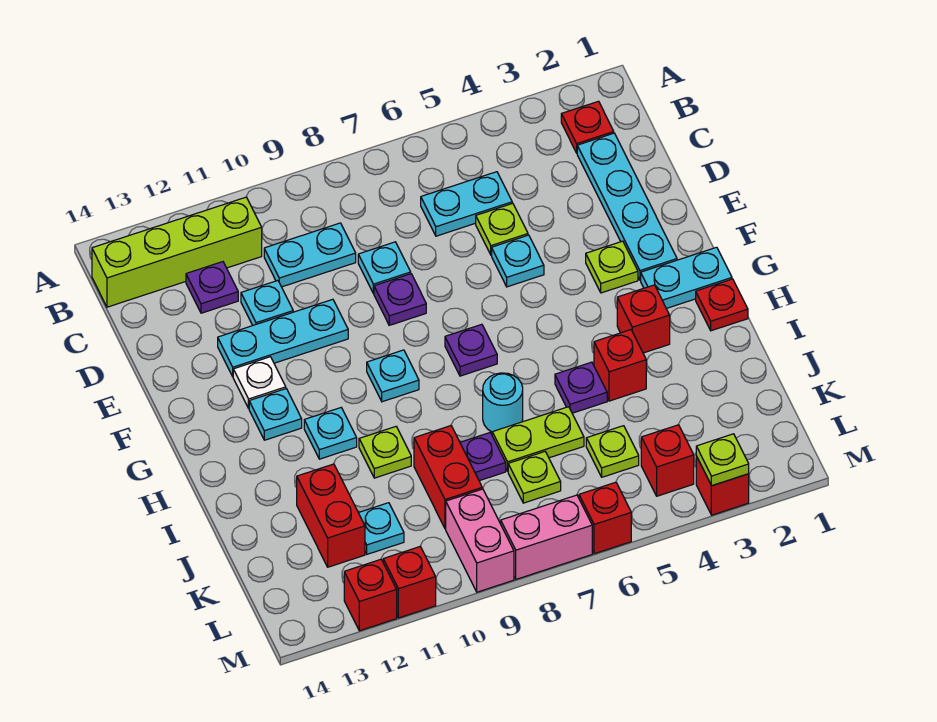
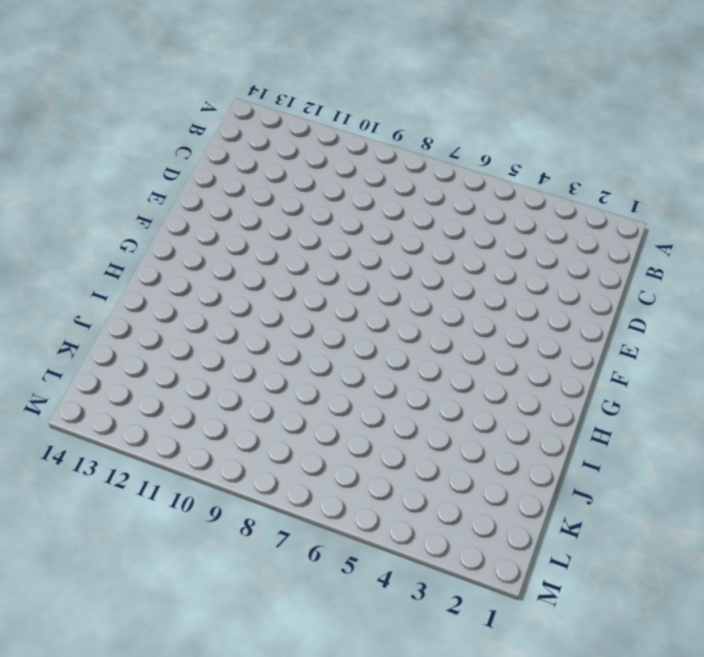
none -> red 1x1 plate [561,101,614,153]
none -> lime 1x4 brick [92,197,262,307]
none -> cyan 1x4 plate [577,133,677,280]
none -> cyan 1x2 plate [421,172,512,236]

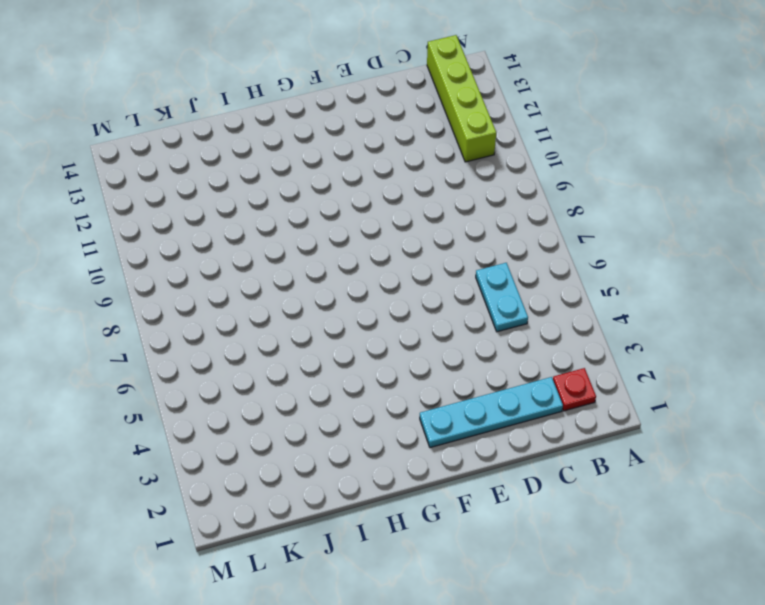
none -> cyan 1x2 plate [264,223,356,287]
none -> purple 1x1 plate [186,262,238,313]
none -> lime 1x1 plate [476,203,528,255]
none -> cyan 1x1 plate [358,242,411,294]

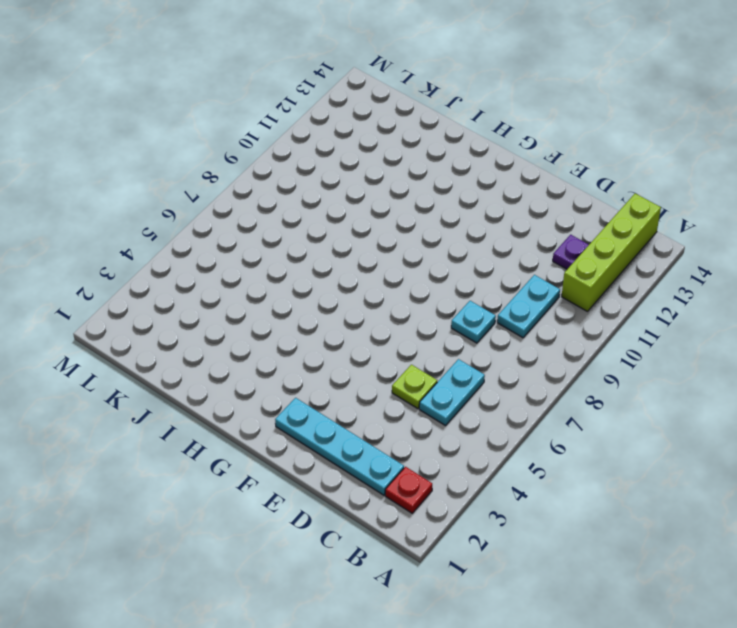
none -> cyan 1x1 plate [241,281,293,325]
none -> cyan 1x1 plate [492,235,544,287]
none -> purple 1x1 plate [374,274,426,325]
none -> cyan 1x3 plate [218,299,348,376]

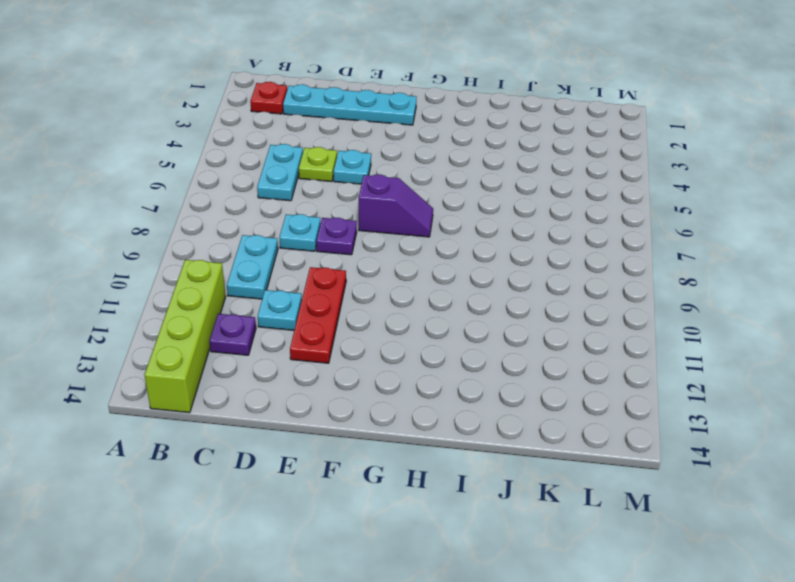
red 1x3 plate [290,267,346,363] -> cyan 1x3 plate [218,299,348,376]
purple 1x2 slope [359,174,433,237] -> purple 1x1 plate [445,324,497,376]
none -> lime 1x1 plate [586,241,638,293]
none -> white 1x1 plate [233,357,286,408]
none -> cyan 1x2 plate [641,247,732,308]
none -> cyan 1x1 plate [367,350,419,402]

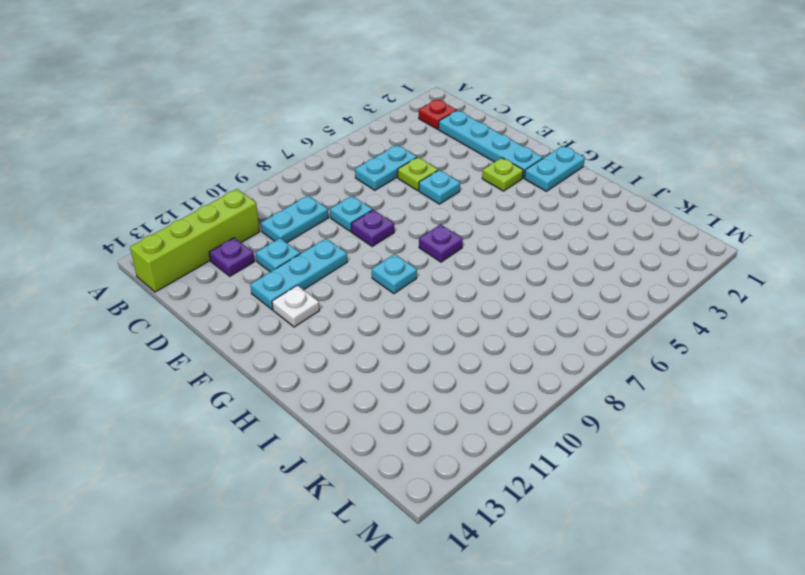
none -> cyan 1x1 plate [249,389,302,440]
none -> red 1x1 plate [696,279,748,331]
none -> red 1x1 brick [617,285,670,353]
none -> cyan 1x1 plate [304,408,357,459]

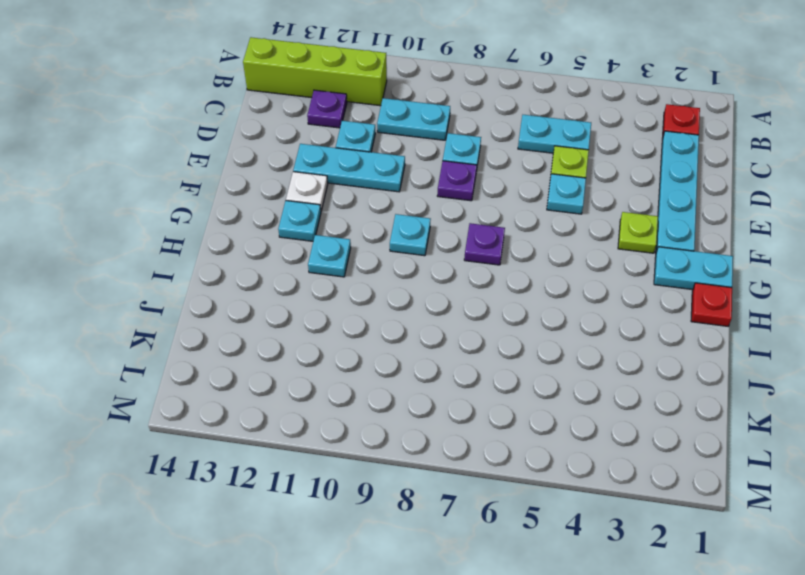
none -> red 1x1 brick [617,285,670,353]
none -> red 1x1 brick [594,330,646,401]
none -> purple 1x1 plate [555,362,607,413]
none -> cyan 1x1 round brick [483,373,523,432]

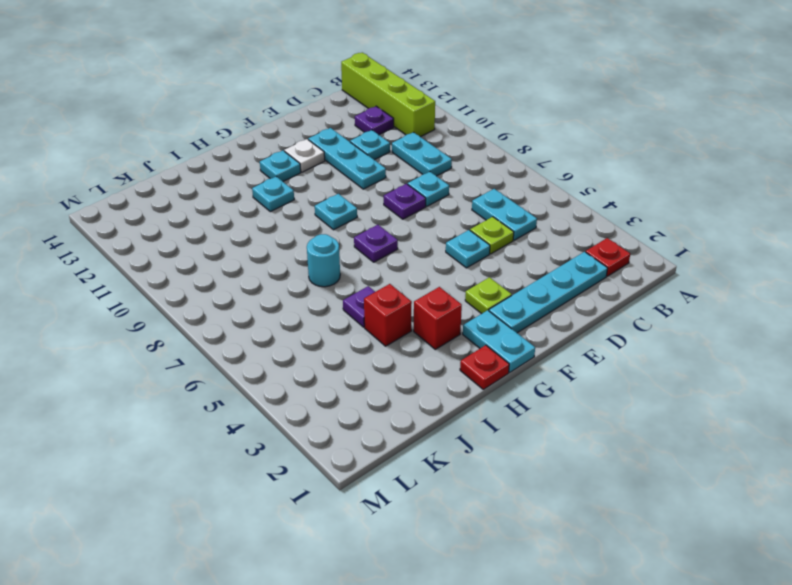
none -> lime 1x1 plate [359,427,411,478]
none -> lime 1x2 plate [492,407,584,471]
none -> purple 1x1 plate [460,433,506,481]
none -> red 1x2 brick [414,426,482,529]

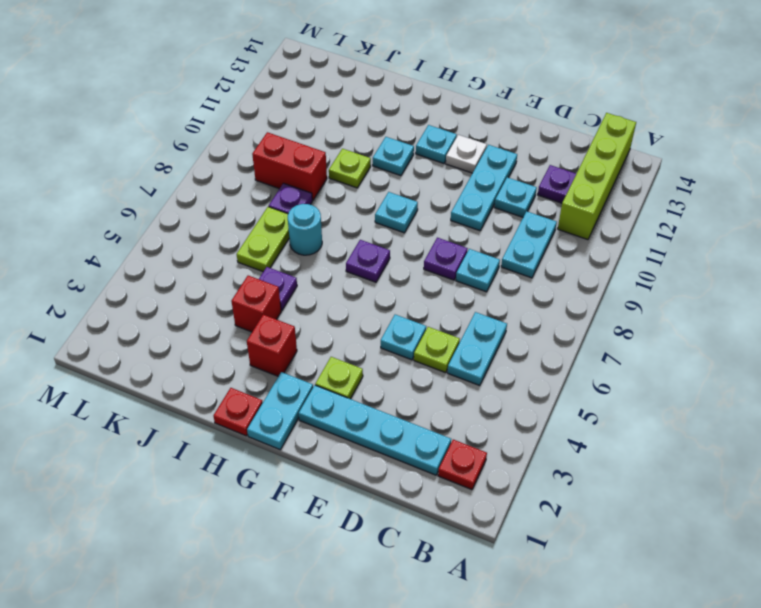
none -> red 1x2 brick [297,464,365,567]
none -> lime 1x1 plate [586,426,639,477]
none -> lime 1x1 plate [508,452,561,503]
none -> cyan 1x1 plate [359,503,404,554]

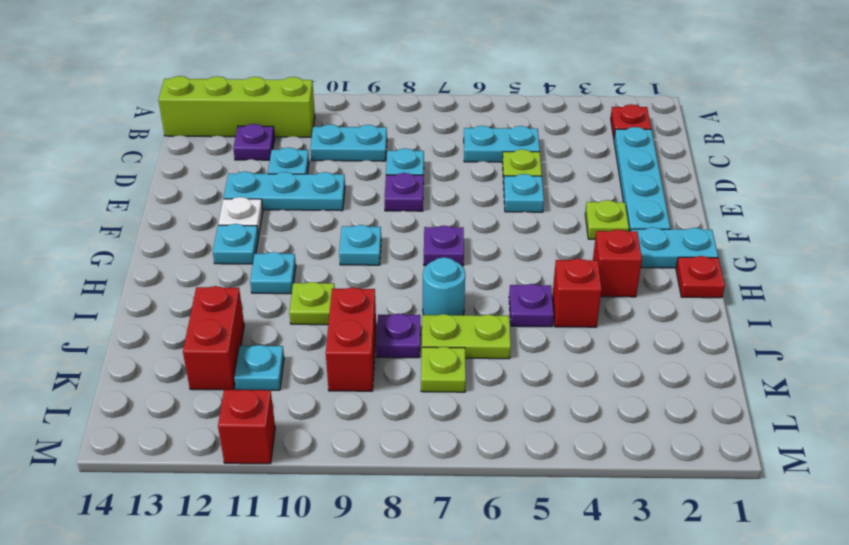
none -> lime 1x1 plate [586,426,639,477]
none -> red 1x1 brick [641,425,694,496]
none -> pink 1x2 brick [446,489,514,592]
none -> red 1x1 brick [696,456,749,515]

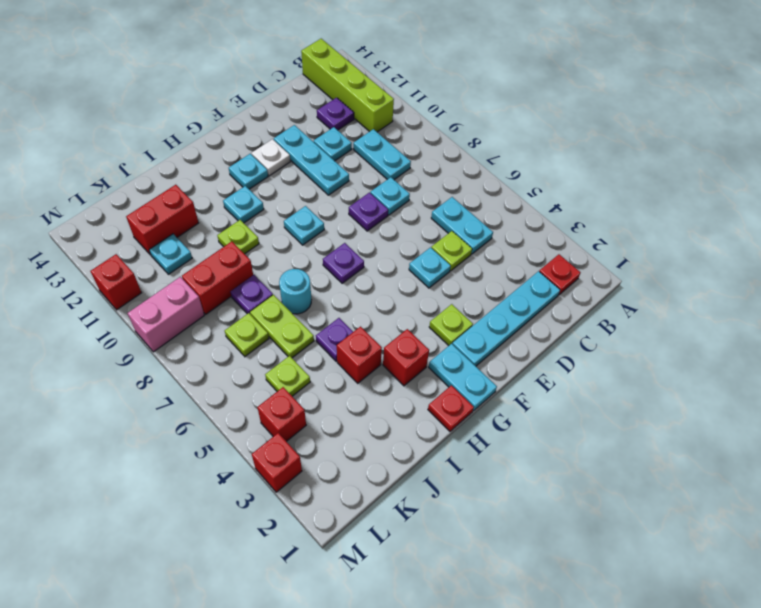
none -> red 1x1 brick [579,482,631,554]
none -> pink 1x2 brick [501,495,592,579]
none -> red 1x1 brick [344,559,397,631]
none -> lime 1x1 plate [696,434,749,486]

